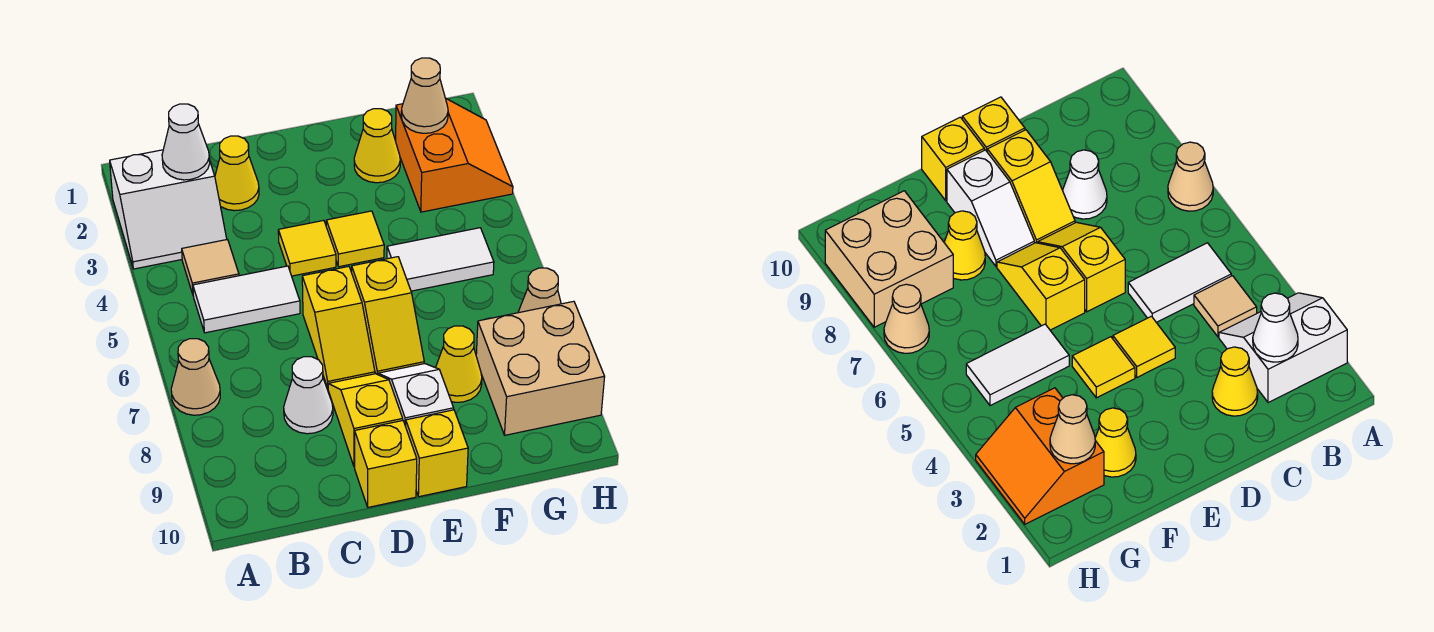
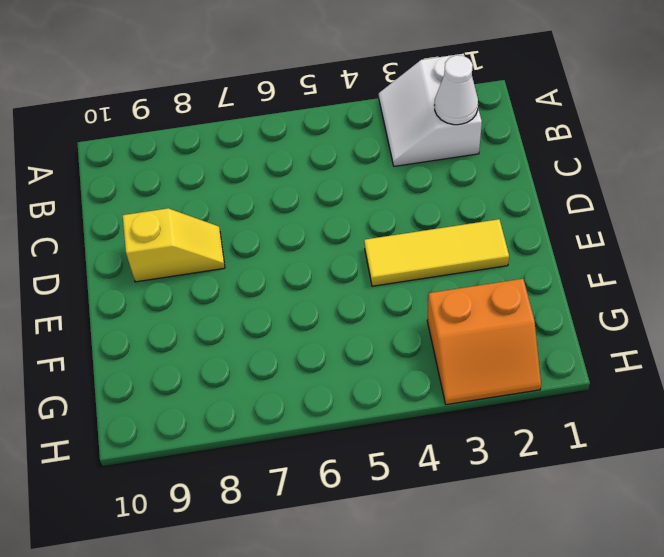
yellow 1x3 tile [364,219,509,286] -> yellow 1x1 tile [326,211,384,267]
none -> tan 1x1 cone [171,339,220,415]
none -> tan 1x1 tile [182,240,239,294]
none -> white 1x2 tile [193,266,300,333]

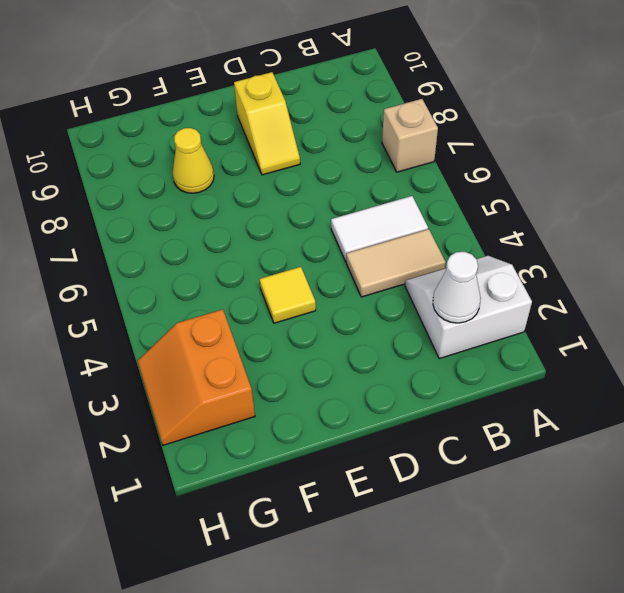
tan 1x1 brick [382,99,438,172] -> tan 1x1 cone [171,339,220,415]
tan 1x2 tile [346,229,446,297] -> tan 1x1 tile [182,240,239,294]
none -> yellow 1x1 cone [215,136,259,211]
none -> white 1x1 cone [284,357,333,434]
none -> yellow 1x1 tile [278,220,336,276]

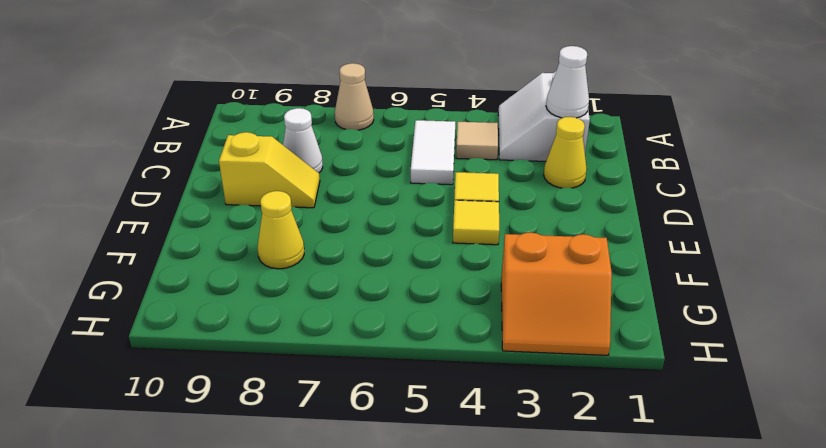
none -> yellow 1x2 slope [302,266,375,388]
none -> yellow 1x1 brick [355,421,417,507]
none -> yellow 1x2 slope [352,257,424,375]

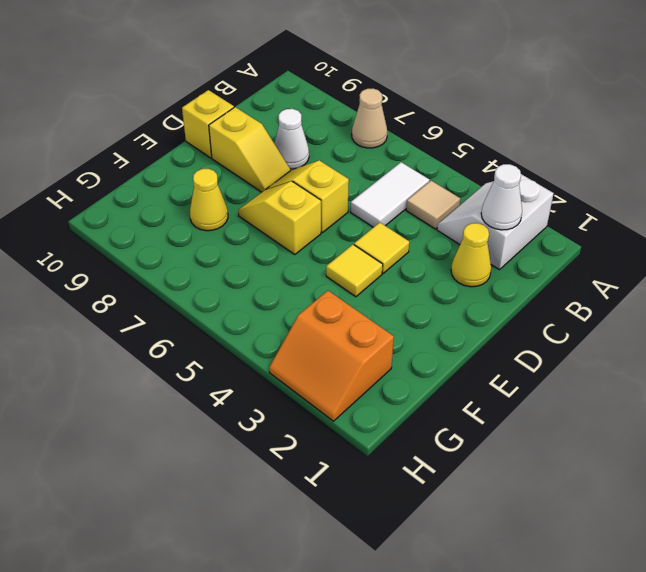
none -> white 1x2 slope [378,364,454,426]
none -> yellow 1x1 brick [406,410,468,497]
none -> yellow 1x1 cone [354,109,400,183]

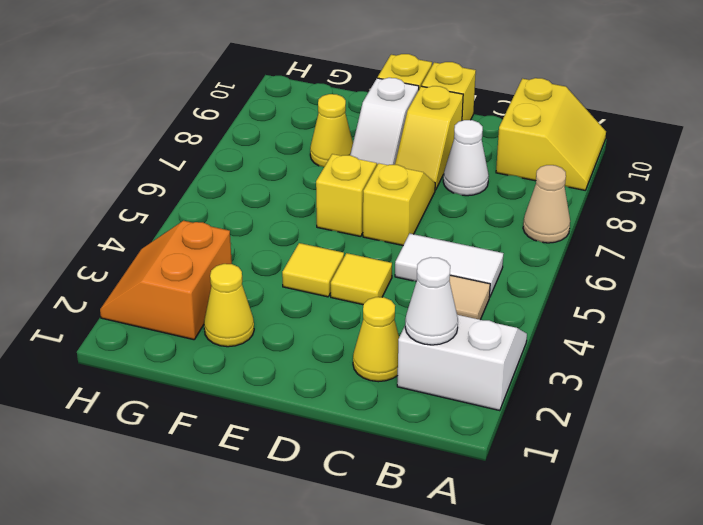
yellow 2x2 slope [496,78,606,190] -> none
none -> white 1x2 tile [387,228,494,291]
none -> tan 2x2 brick [476,301,605,435]
none -> tan 1x1 cone [518,268,561,313]

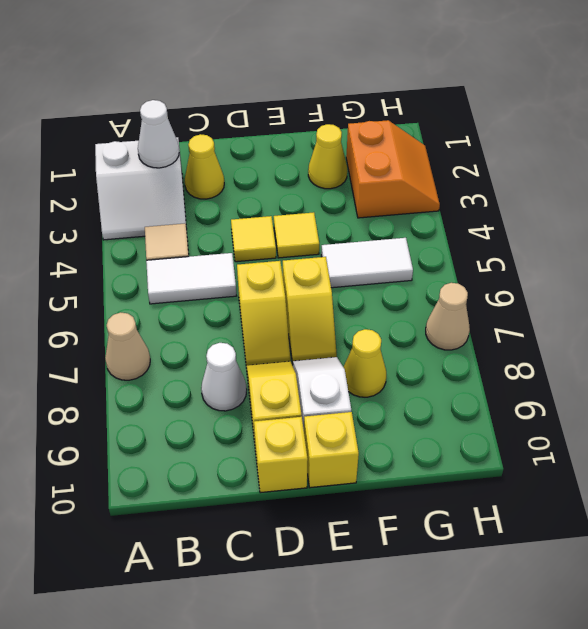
none -> tan 2x2 brick [476,301,605,435]
none -> tan 1x1 cone [401,58,448,133]

